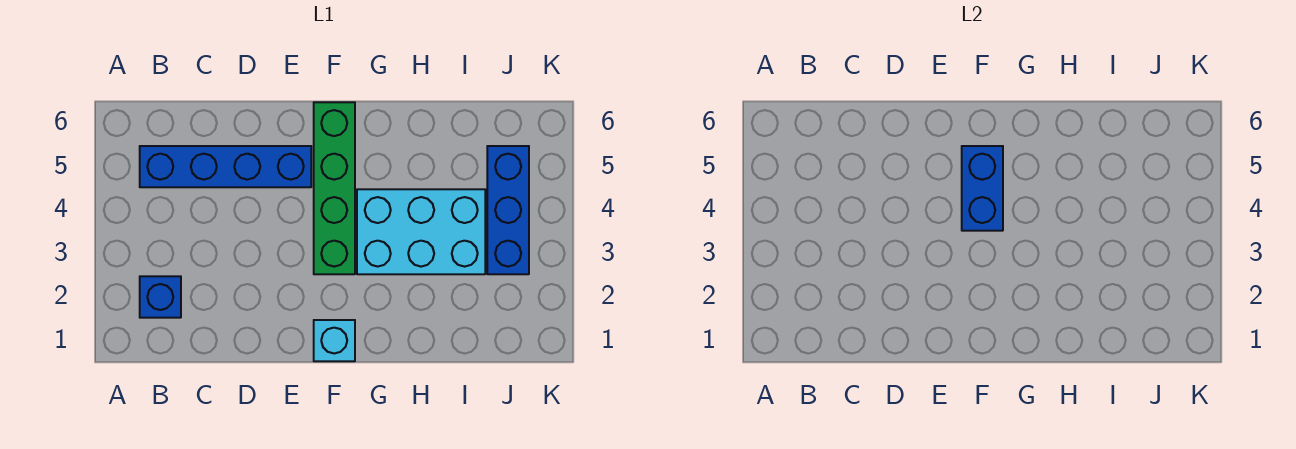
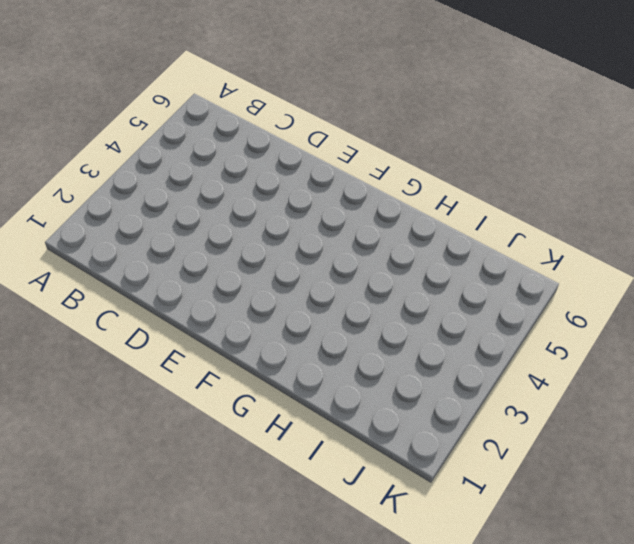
none -> blue 1x1 brick [140,276,181,318]
none -> blue 1x4 brick [140,146,311,187]

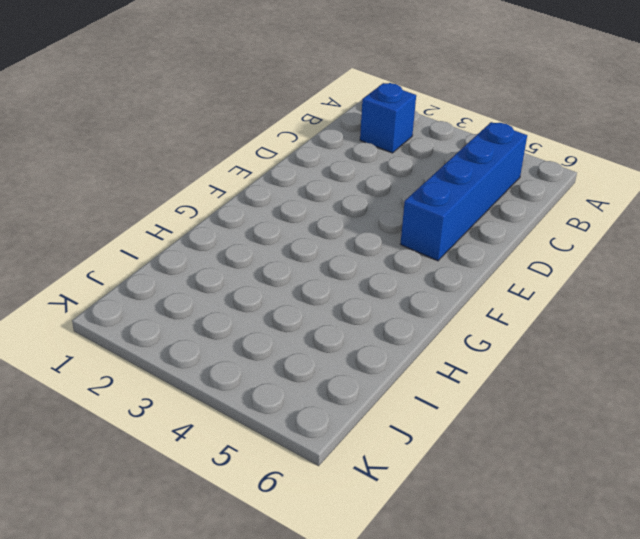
none -> cyan 1x1 brick [314,320,355,361]
none -> green 1x4 brick [314,102,355,274]

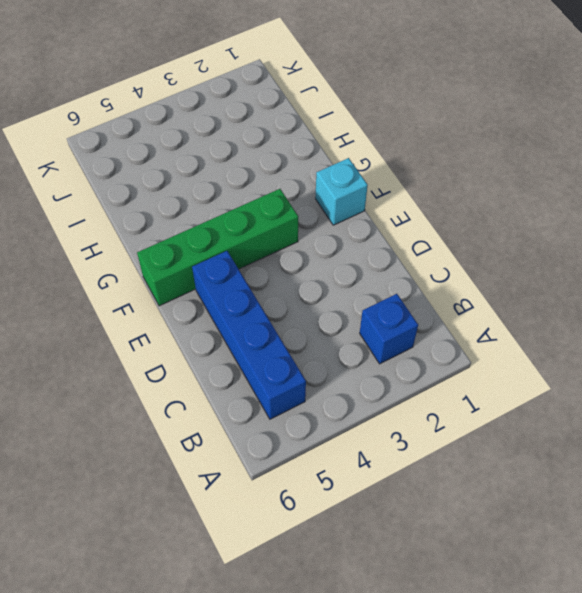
none -> cyan 2x3 brick [357,189,485,274]
none -> blue 1x3 brick [487,146,529,274]

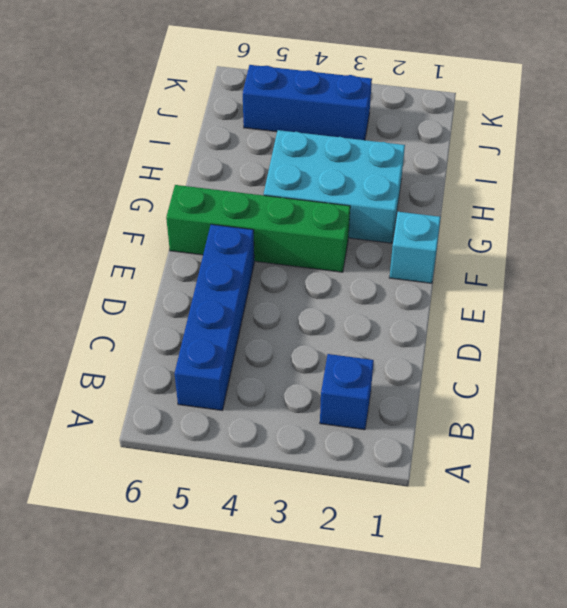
cyan 2x3 brick [264,130,405,243] -> cyan 2x3 brick turned to [357,189,485,274]
none -> blue 1x2 brick [962,146,1003,231]

